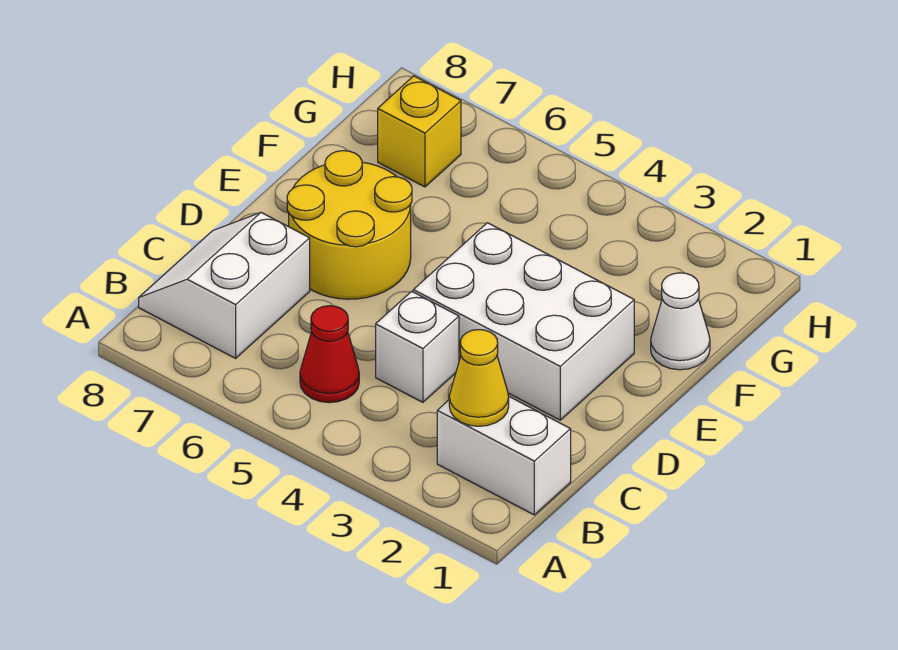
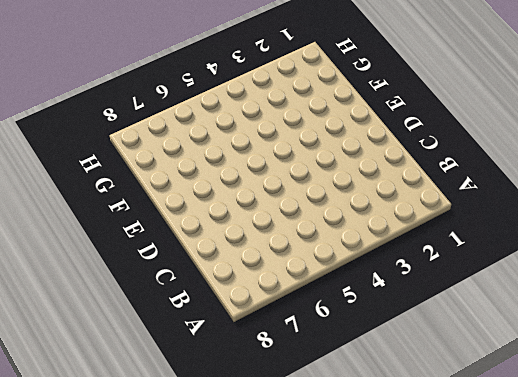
none -> white 1x2 brick [437,397,571,515]
none -> red 1x1 cone [300,306,359,403]

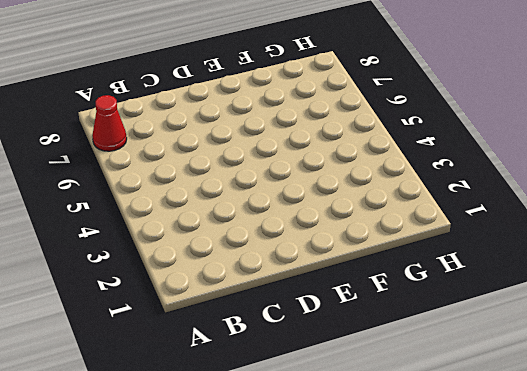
red 1x1 cone [92,95,127,151] -> red 1x1 cone moved to [300,306,359,403]
none -> white 1x2 brick [437,397,571,515]
none -> white 2x2 slope [139,213,310,358]

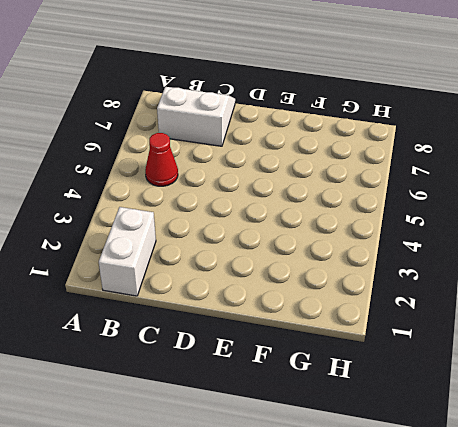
none -> white 1x1 brick [376,291,459,402]
none -> white 2x3 brick [413,223,634,420]

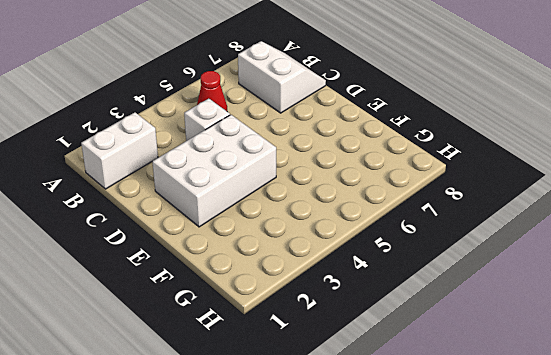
none -> yellow 2x2 round brick [287,151,412,299]
none -> white 1x1 cone [651,273,710,370]

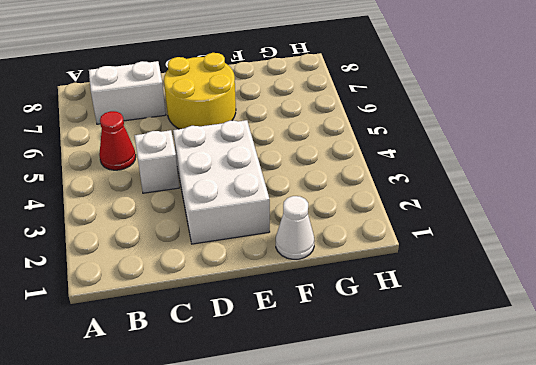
none -> white 1x2 brick [437,397,571,515]
none -> yellow 1x1 brick [378,76,461,187]

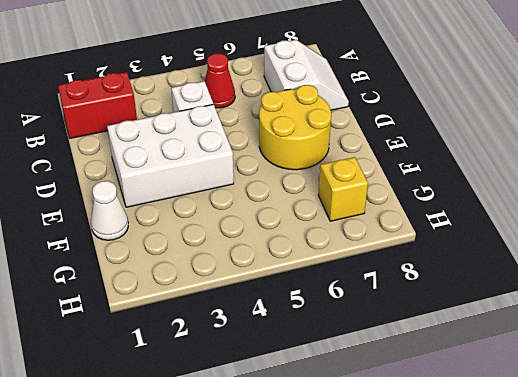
red 1x2 brick [58,72,137,138] -> white 1x2 brick [437,397,571,515]
none -> yellow 1x1 cone [449,330,509,426]

